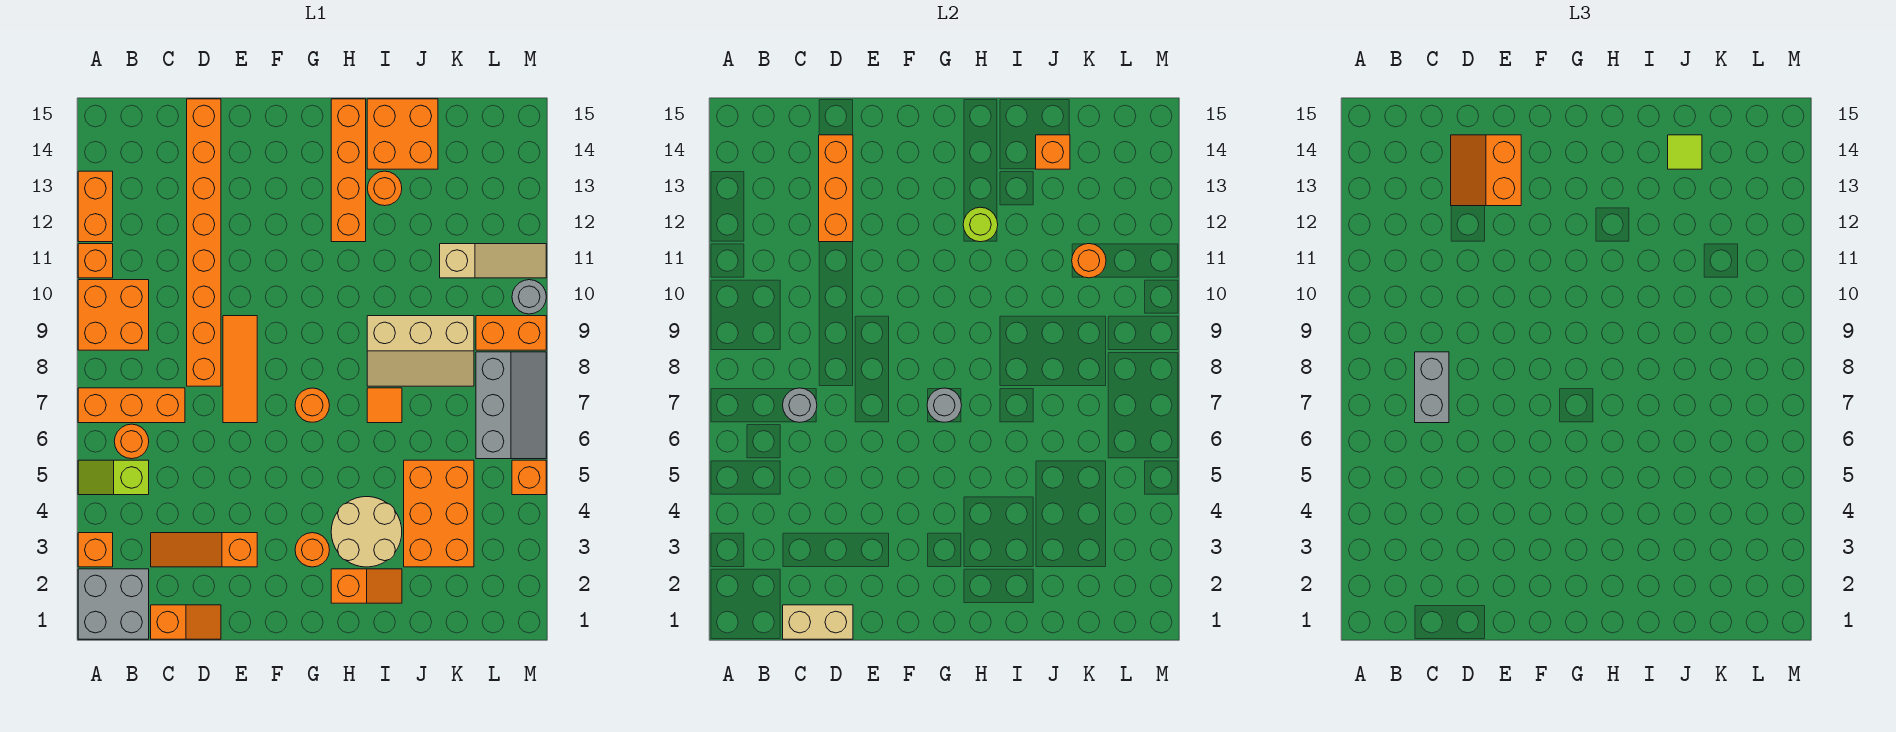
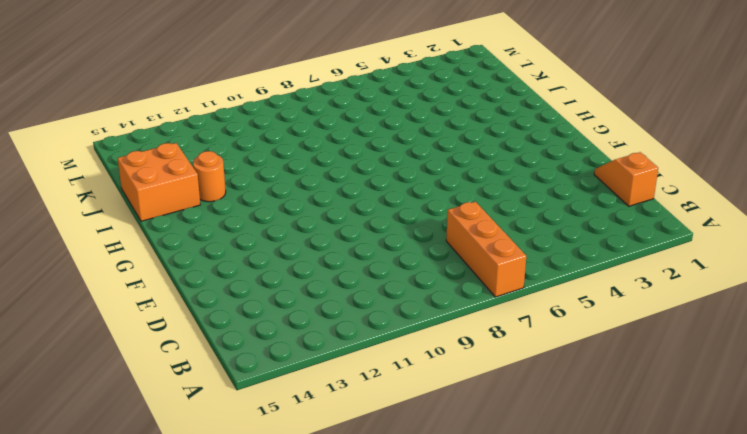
none -> grey 2x2 brick [78,569,149,639]
none -> orange 1x1 brick [78,533,113,567]
none -> lime 1x2 slope [78,460,149,495]
none -> orange 2x2 brick [78,280,149,350]

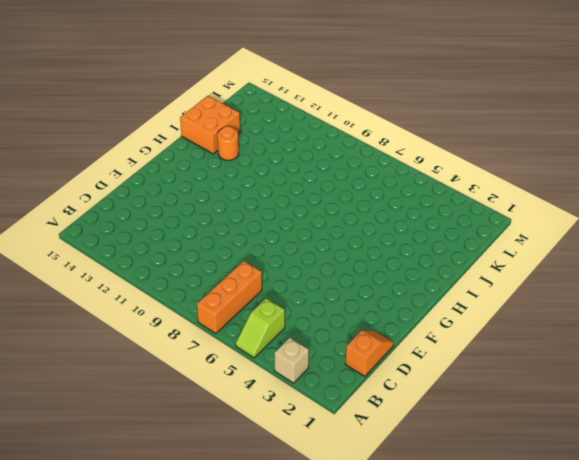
tan 1x1 brick [274,338,309,383] -> orange 1x1 brick [78,533,113,567]
none -> grey 2x2 brick [78,569,149,639]
none -> orange 2x2 brick [78,280,149,350]
none -> orange 1x1 brick [78,244,113,278]
none -> orange 1x2 brick [78,171,113,242]

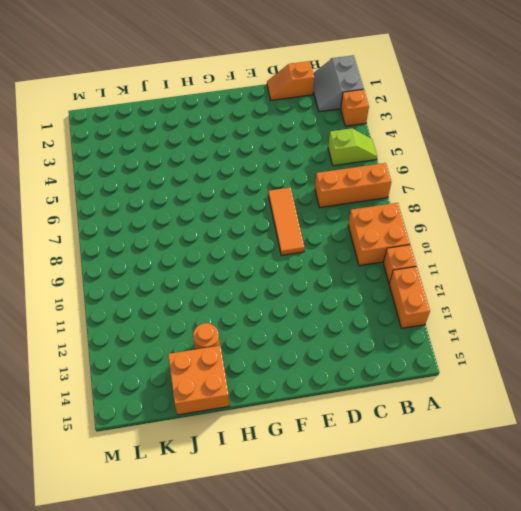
grey 2x2 slope [313,55,364,112] -> grey 2x2 brick [78,569,149,639]
none -> orange 1x1 round brick [114,424,149,459]
none -> orange 1x3 slope [151,533,257,567]
none -> orange 1x8 brick [187,99,221,386]
none -> orange 1x1 round brick [295,533,329,567]

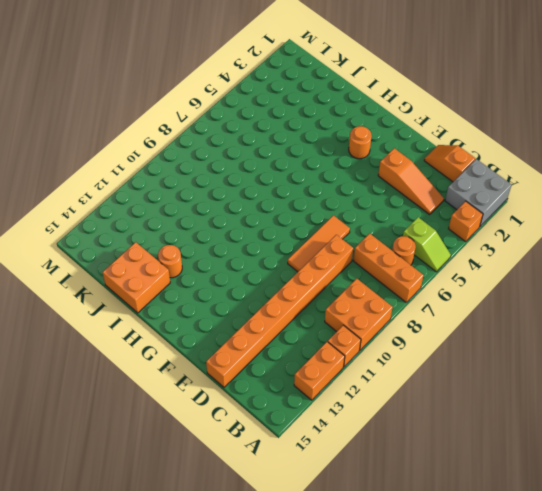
none -> orange 1x1 round brick [295,388,330,422]
none -> orange 1x2 slope [331,569,402,603]
none -> tan 2x2 round brick [331,497,402,567]
none -> orange 1x4 brick [331,99,366,242]

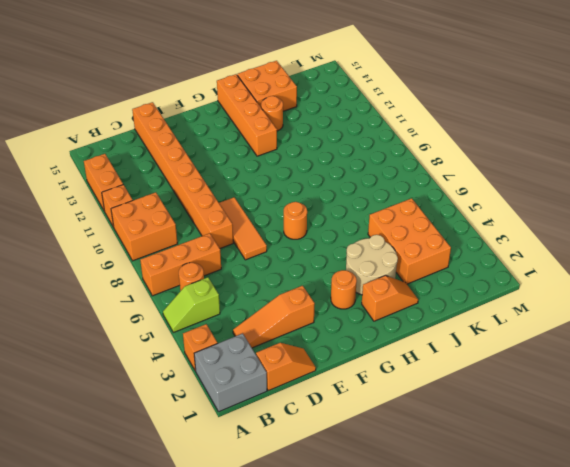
none -> orange 1x1 tile [367,388,402,423]
none -> tan 2x3 slope [367,316,474,386]
none -> tan 1x3 slope [440,244,546,278]
none -> grey 2x3 slope [476,352,546,459]

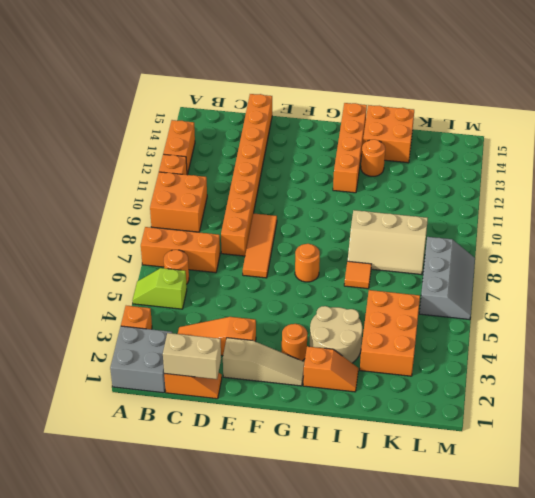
tan 1x3 slope [223,338,304,386] -> tan 1x3 slope moved to [440,244,546,278]
none -> orange 1x2 brick [476,316,546,350]
none -> orange 1x1 brick [512,460,546,495]
none -> grey 1x1 round brick [512,280,546,314]
none -> grey 1x1 round brick [783,388,817,422]

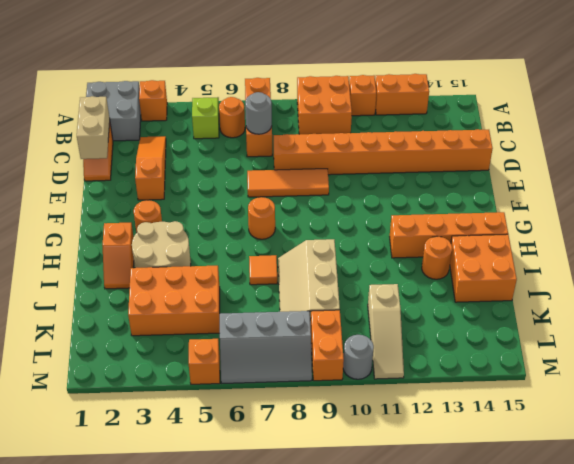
none -> orange 1x3 brick [819,135,853,242]
none -> grey 1x1 round brick [927,388,962,422]
none -> lime 1x1 round brick [963,207,998,242]
none -> orange 1x1 brick [1036,135,1070,169]

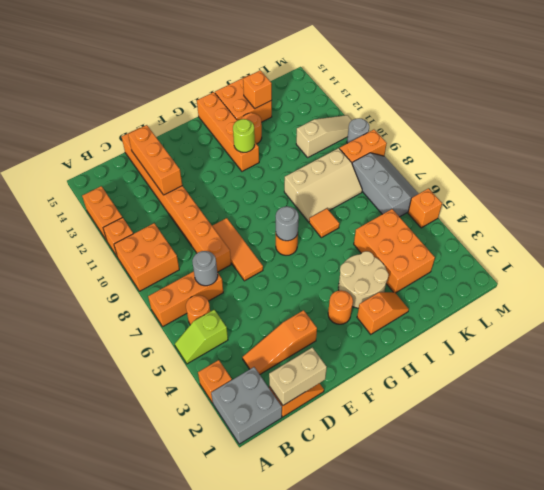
none -> orange 1x1 round brick [1072,244,1106,278]
none -> grey 1x2 brick [1415,352,1449,423]
none -> orange 2x2 slope [1451,135,1521,206]
none -> lime 1x1 tile [1668,135,1702,169]

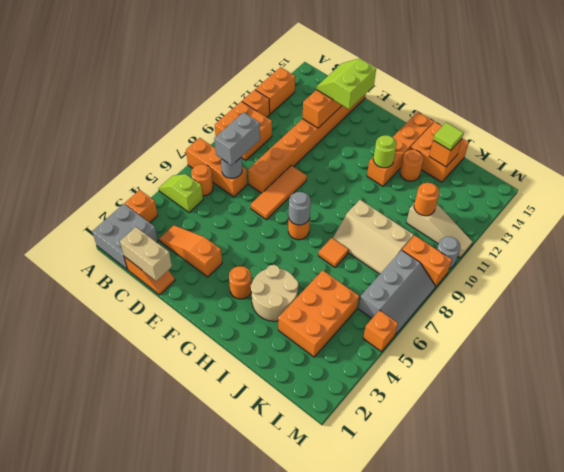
lime 2x2 slope [316,59,376,109] -> orange 2x2 slope [1451,135,1521,206]
none -> orange 1x2 slope [331,569,402,603]

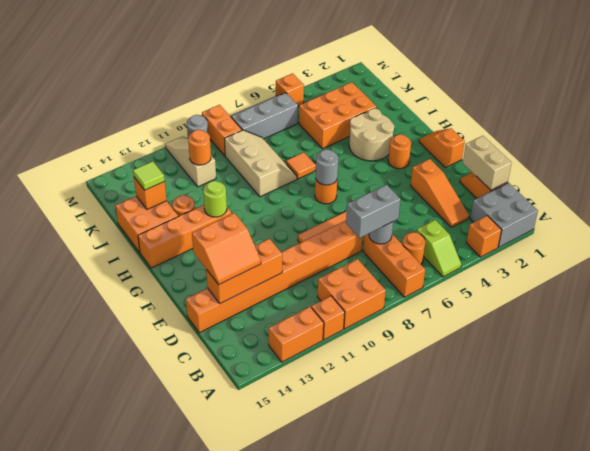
orange 1x2 slope [419,128,465,168] -> orange 1x2 slope moved to [331,569,402,603]

